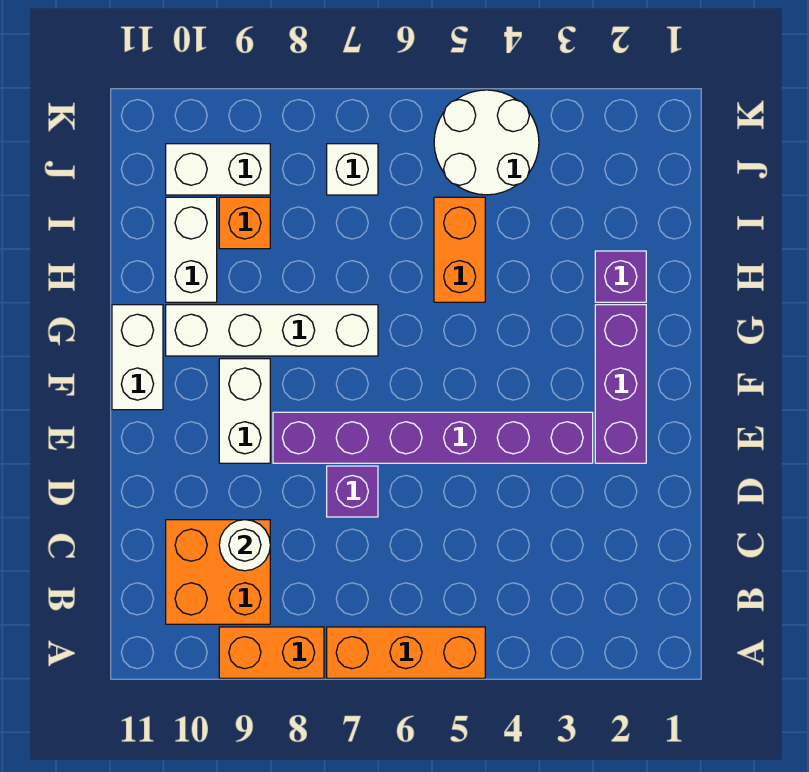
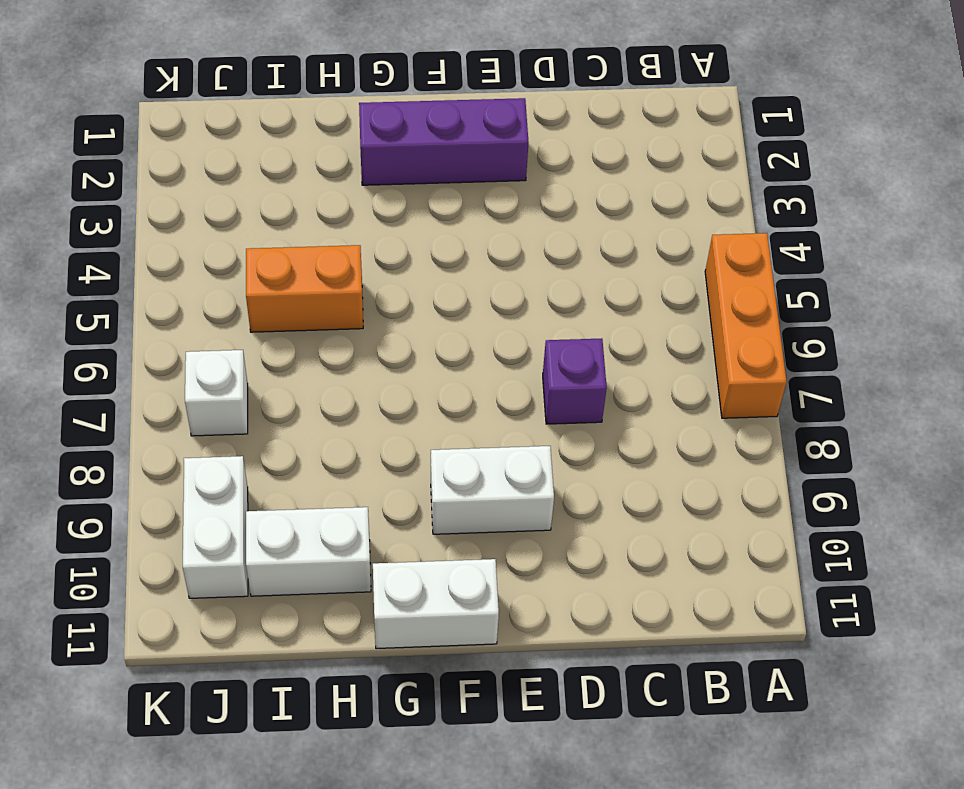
none -> orange 1x2 brick [219,627,324,678]
none -> orange 2x2 brick [166,520,270,624]
none -> purple 1x6 brick [273,412,593,463]

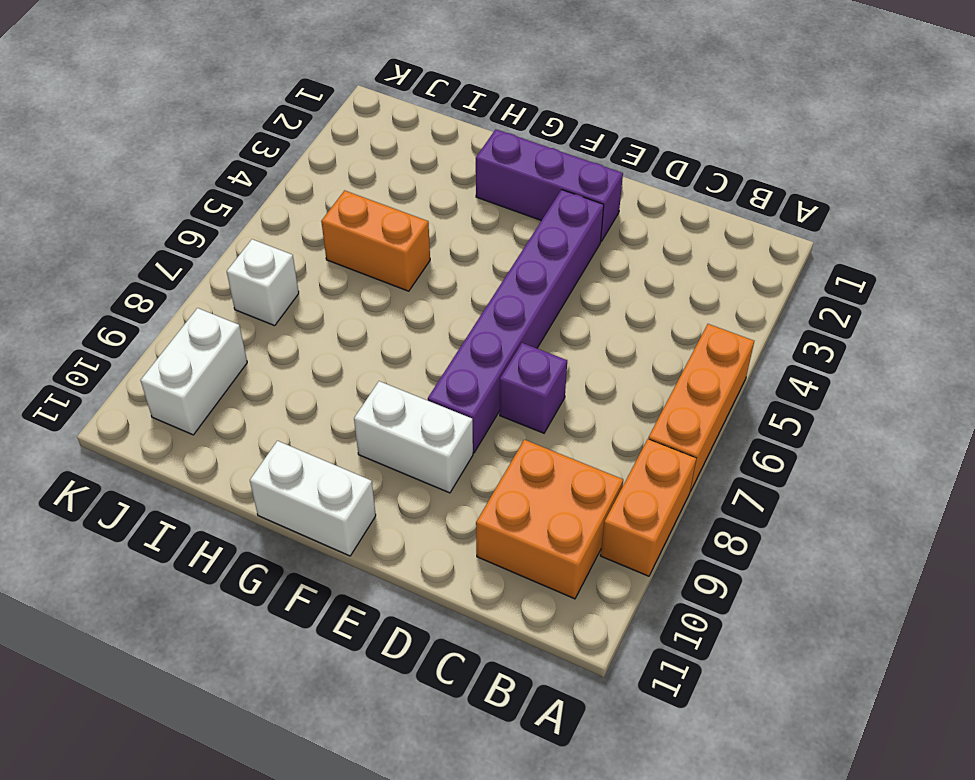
none -> white 1x4 brick [166,305,378,356]
none -> purple 1x1 brick [595,251,646,302]
none -> white 1x2 brick [166,197,217,302]

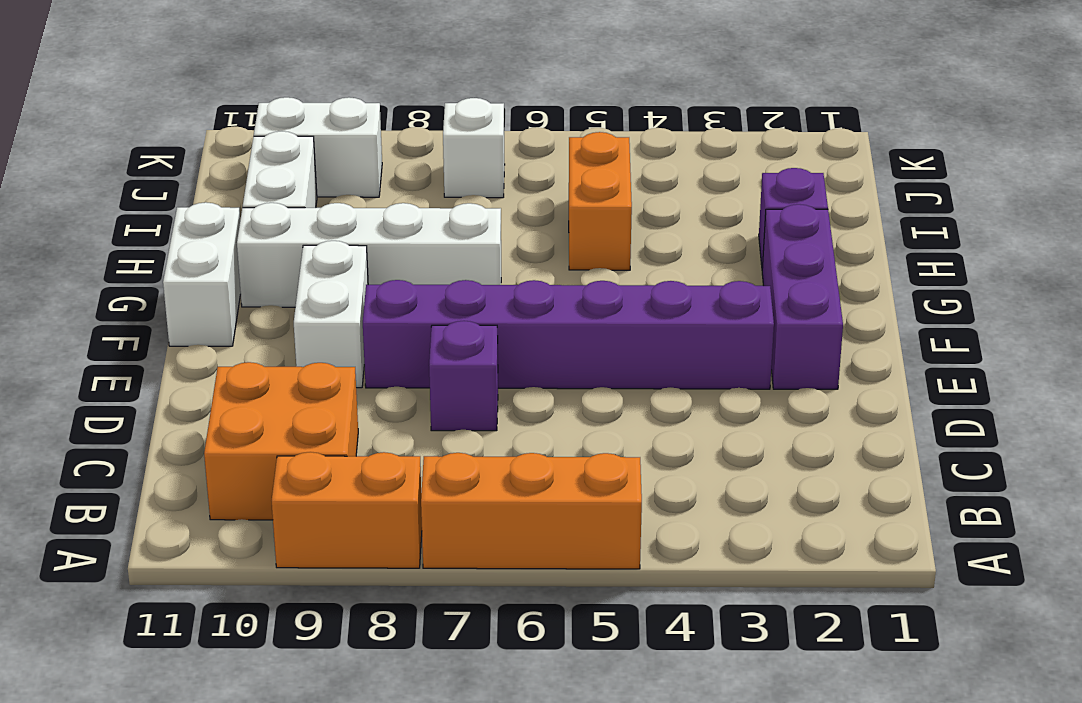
none -> orange 1x1 brick [219,197,270,249]
none -> white 2x2 round brick [434,90,539,195]
none -> white 1x1 round brick [219,520,270,571]

